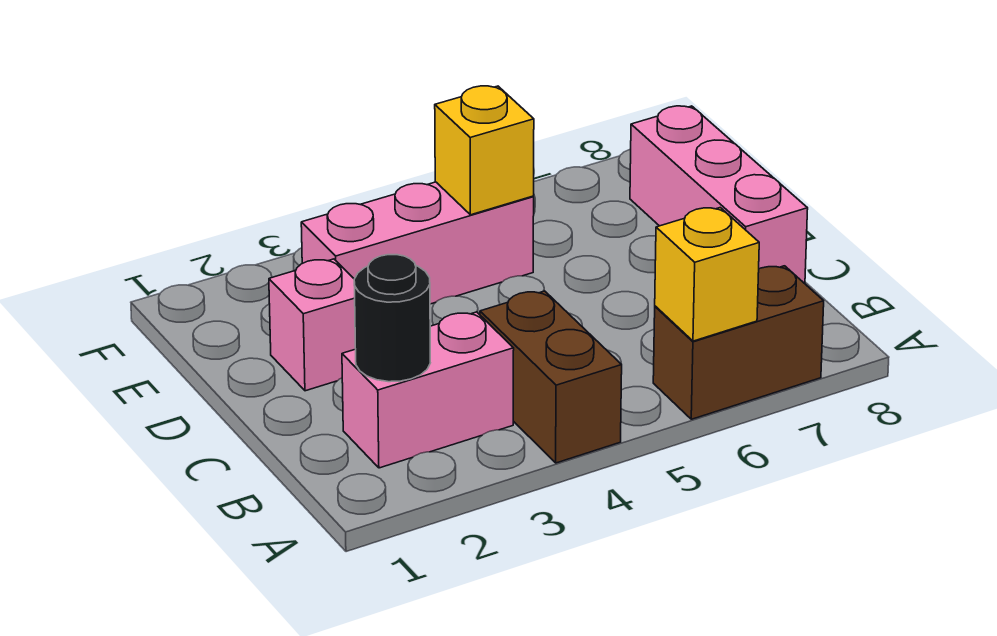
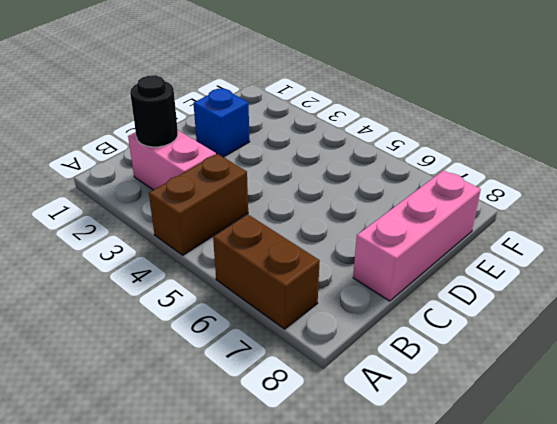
blue 1x1 brick [193,88,250,157] -> pink 1x1 brick [269,259,355,391]
none -> pink 1x3 brick [301,182,534,304]
none -> yellow 1x1 brick [655,208,759,341]

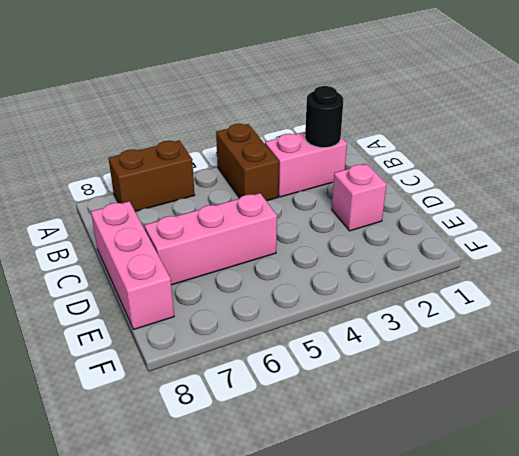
pink 1x3 brick [145,193,277,285] -> pink 1x3 brick moved to [301,182,534,304]
none -> yellow 1x1 brick [655,208,759,341]
none -> yellow 1x1 brick [435,86,534,215]

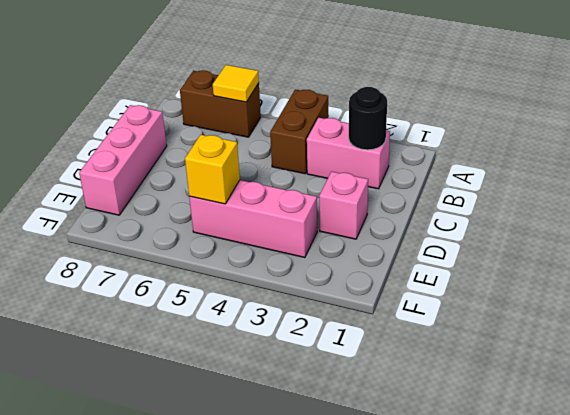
yellow 1x1 tile [213,65,259,102] -> yellow 1x1 brick [655,208,759,341]

